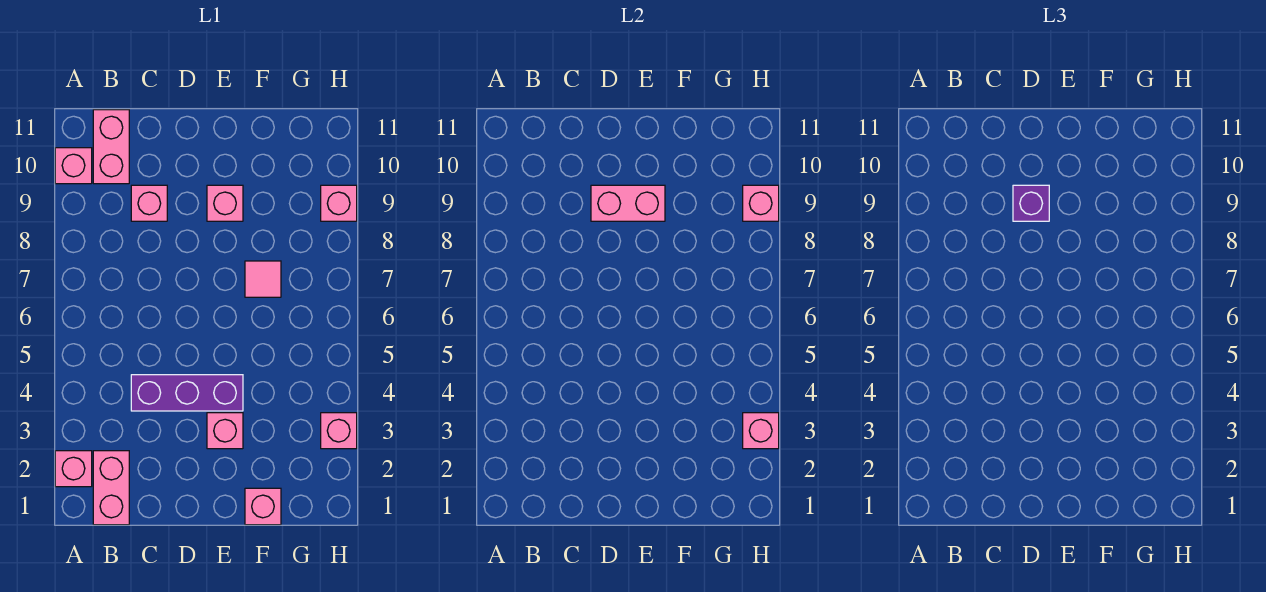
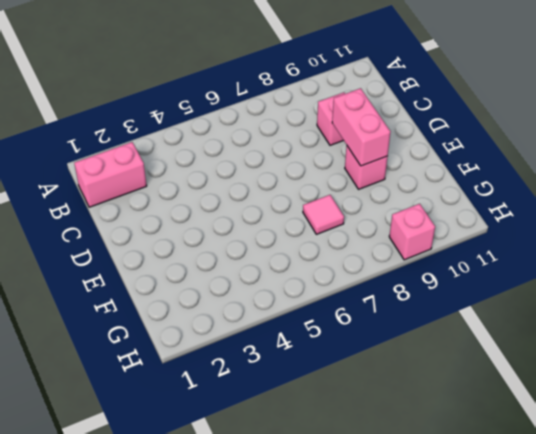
none -> pink 1x1 brick [55,451,92,487]
none -> pink 1x1 brick [55,148,92,184]
none -> pink 1x2 brick [93,110,129,184]

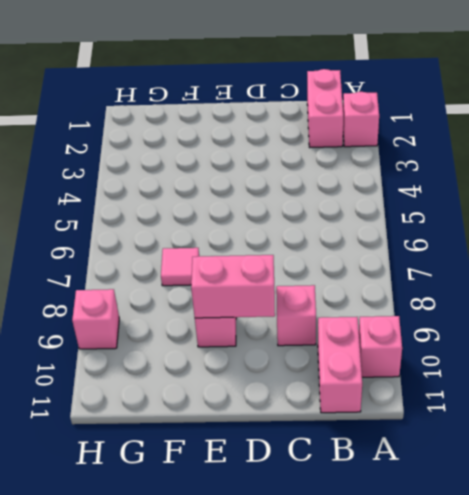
none -> purple 1x3 brick [131,375,243,411]
none -> pink 1x1 brick [207,413,243,449]
none -> pink 1x1 brick [245,488,281,525]

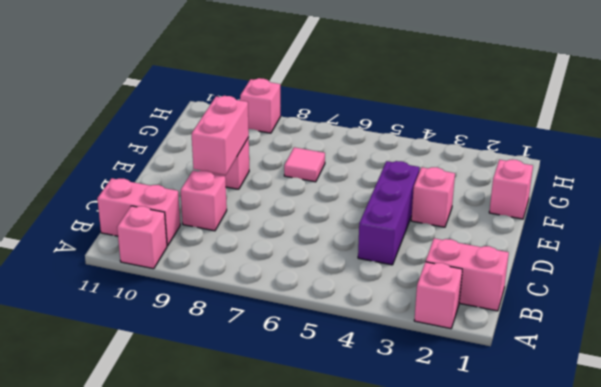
none -> pink 1x1 brick [321,413,357,449]
none -> pink 1x1 brick [743,413,779,449]
none -> pink 1x1 brick [743,185,779,221]

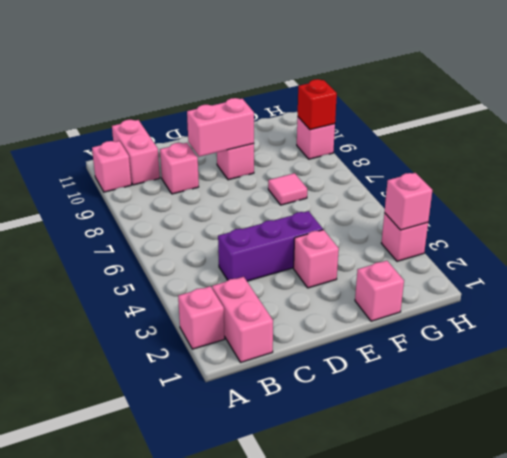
red 1x1 brick [298,79,337,130] -> pink 1x1 brick [743,185,779,221]
none -> purple 1x1 brick [1013,185,1049,221]

